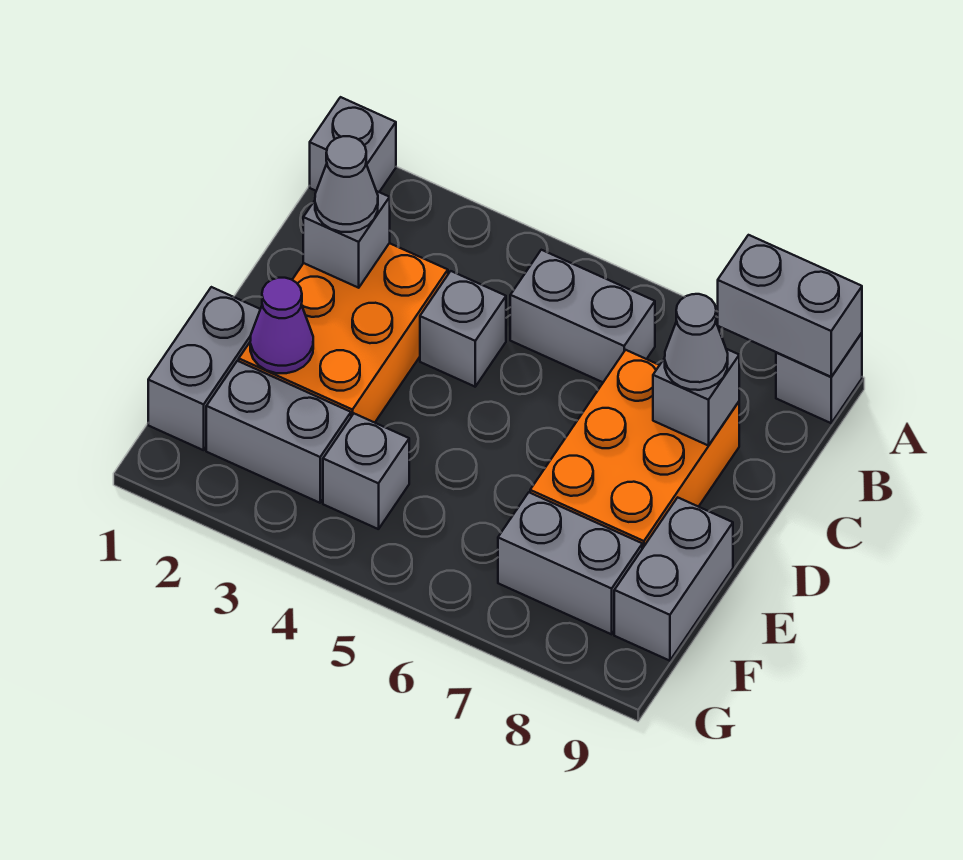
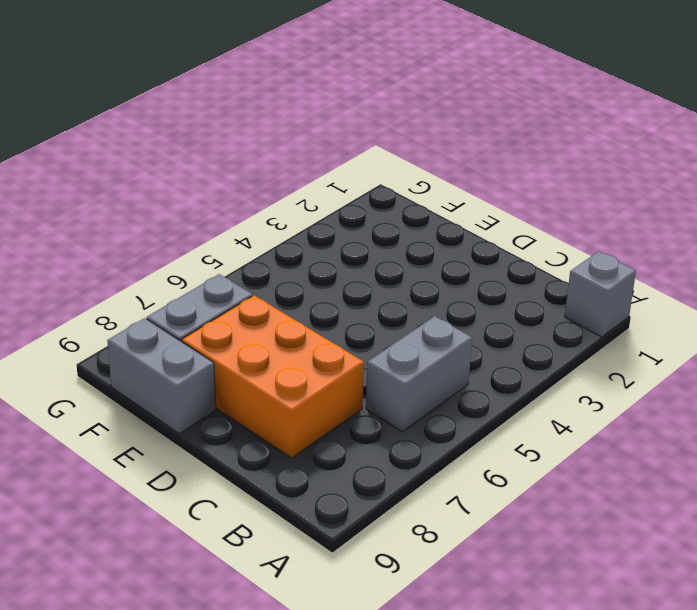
none -> grey 1x1 brick [776,333,862,423]
none -> orange 2x3 brick [239,243,448,423]
none -> grey 1x1 brick [420,271,506,387]

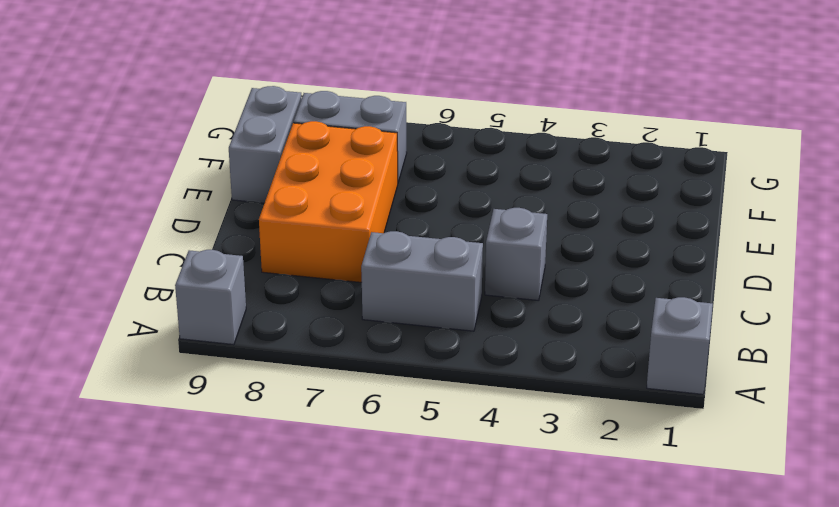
none -> orange 2x3 brick [239,243,448,423]
none -> grey 1x2 brick [148,287,260,450]
none -> grey 1x2 brick [206,361,351,503]

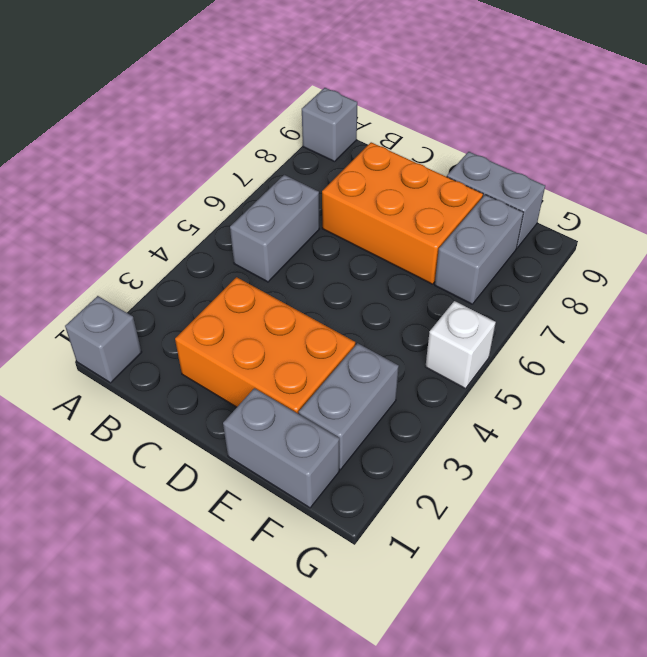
white 1x1 brick [425,301,496,389] -> none
none -> grey 1x1 brick [420,271,506,387]
none -> grey 1x1 brick [323,414,409,529]
none -> grey 1x2 brick [718,235,862,377]

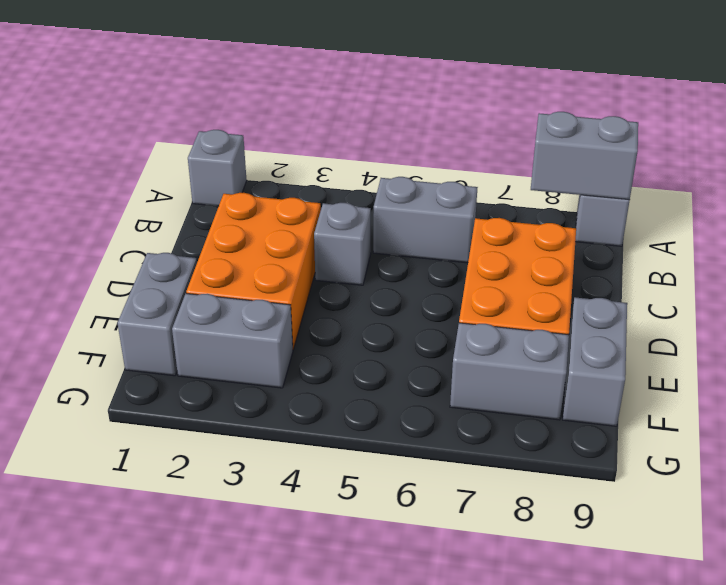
none -> grey 1x1 brick [323,414,409,529]
none -> grey 1x1 brick [303,191,390,288]
none -> grey 1x1 brick [653,349,739,446]

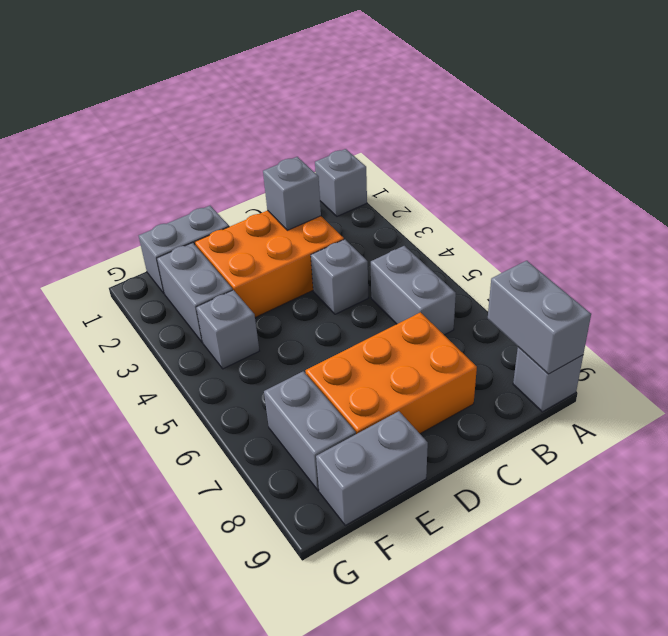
none -> grey 1x1 brick [653,349,739,446]
none -> purple 1x1 cone [250,278,313,373]
none -> grey 1x1 cone [315,136,378,232]

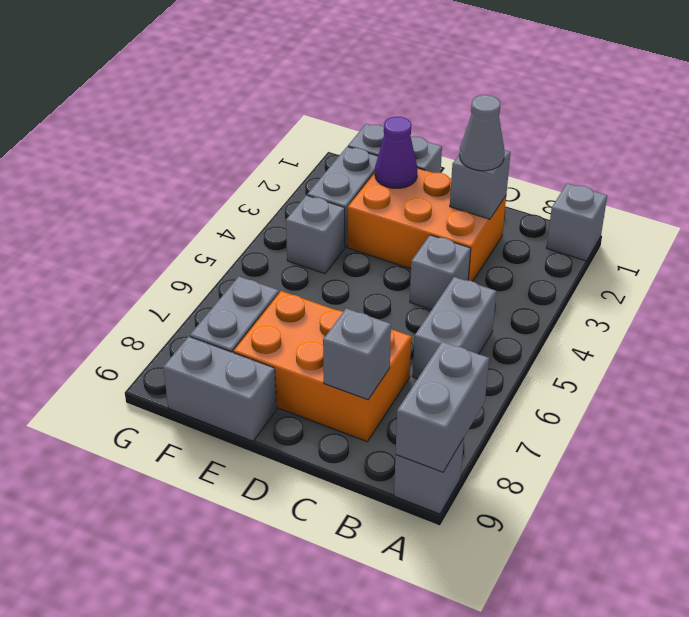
none -> grey 1x1 cone [665,294,728,390]

